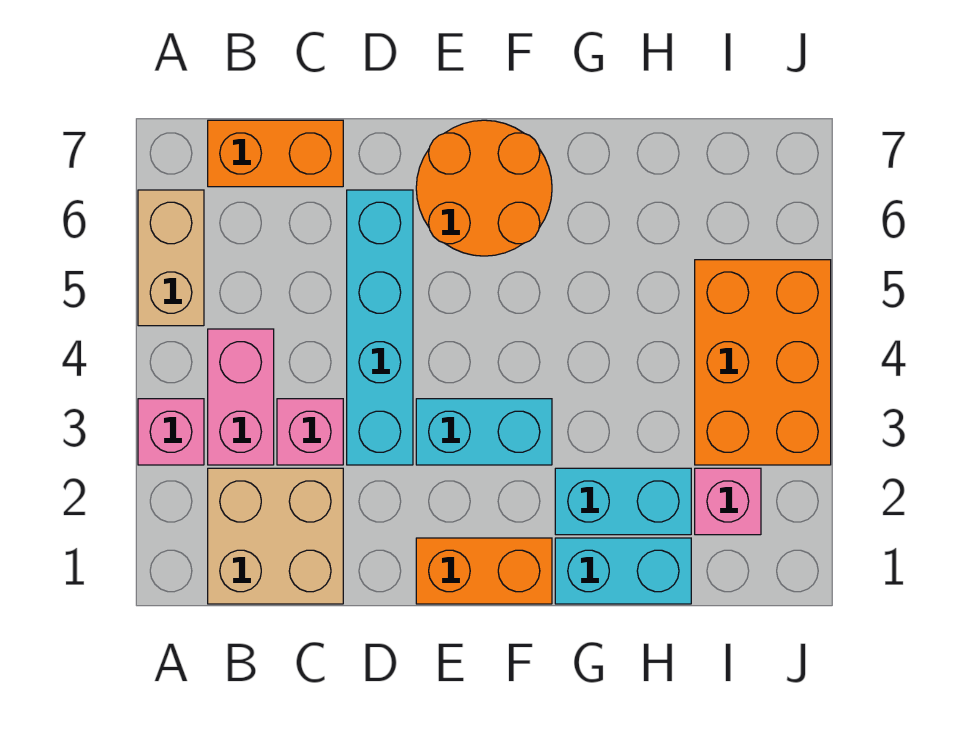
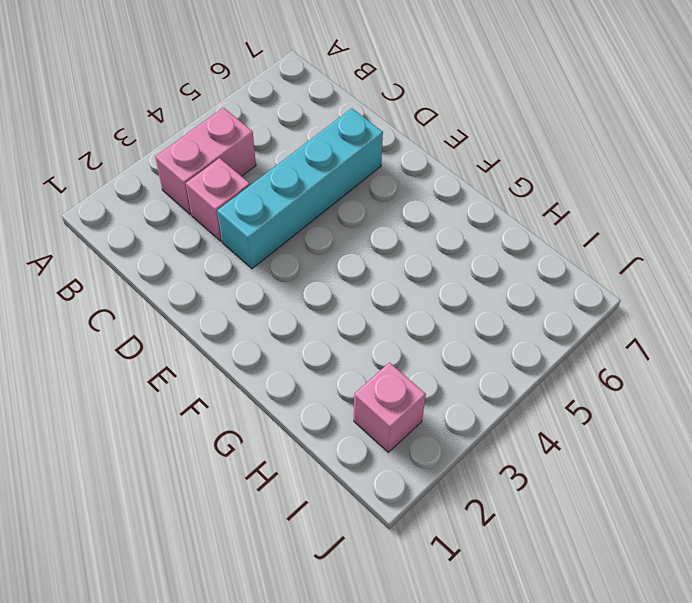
none -> pink 1x1 brick [138,399,204,465]
none -> tan 1x2 brick [138,190,204,326]
none -> tan 2x2 brick [208,468,343,604]

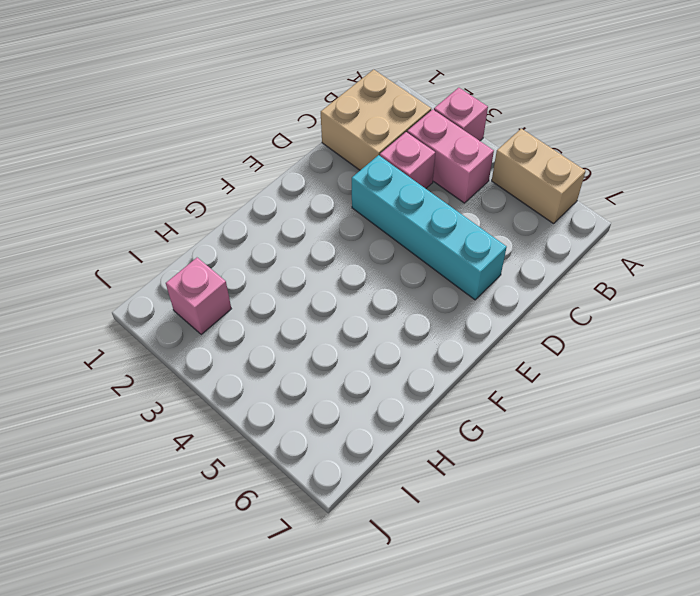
none -> orange 1x2 brick [208,120,343,187]
none -> orange 1x2 brick [416,538,552,604]
none -> cyan 1x2 brick [416,399,552,465]

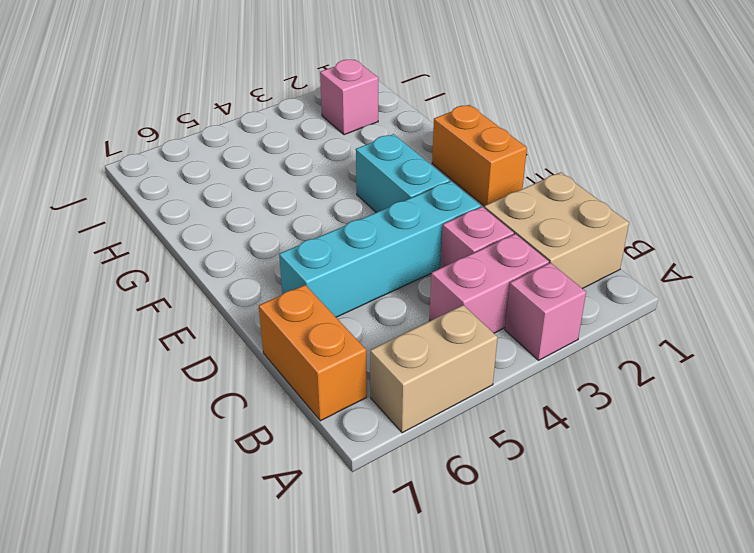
none -> orange 2x2 round brick [416,120,552,256]
none -> cyan 1x2 brick [555,538,691,604]
none -> cyan 1x2 brick [555,468,691,535]

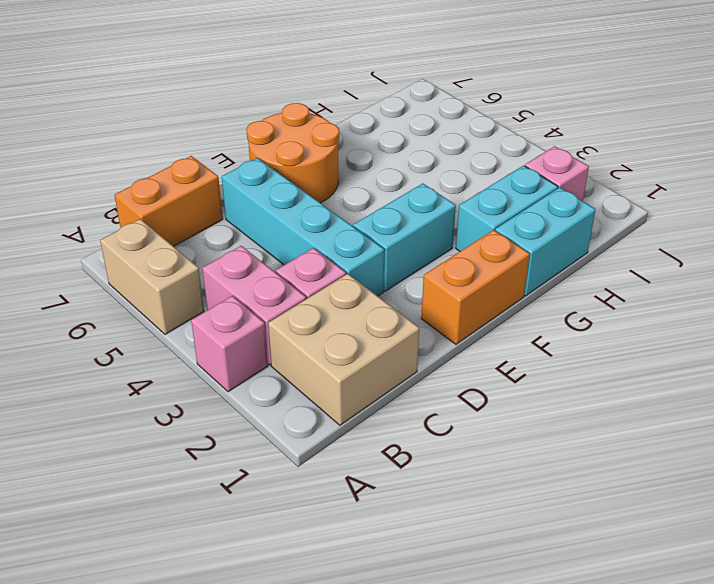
none -> orange 2x3 brick [695,260,831,465]

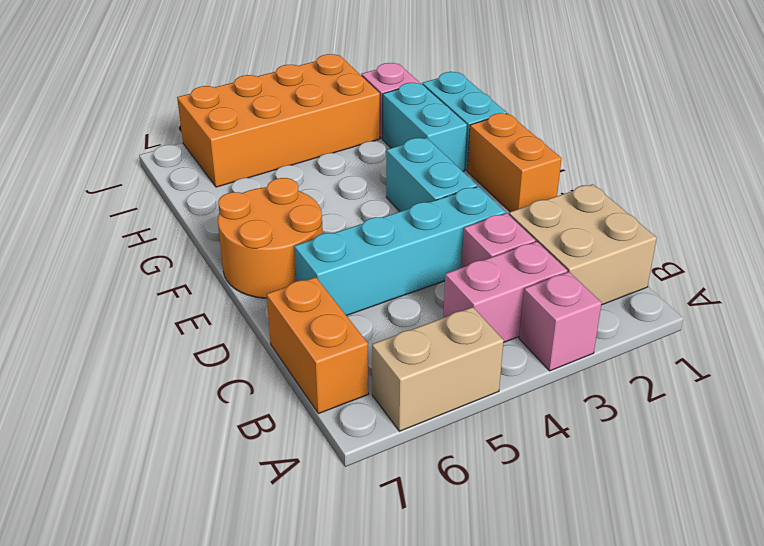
orange 2x4 brick [177,54,380,187] -> orange 2x3 brick [695,260,831,465]

